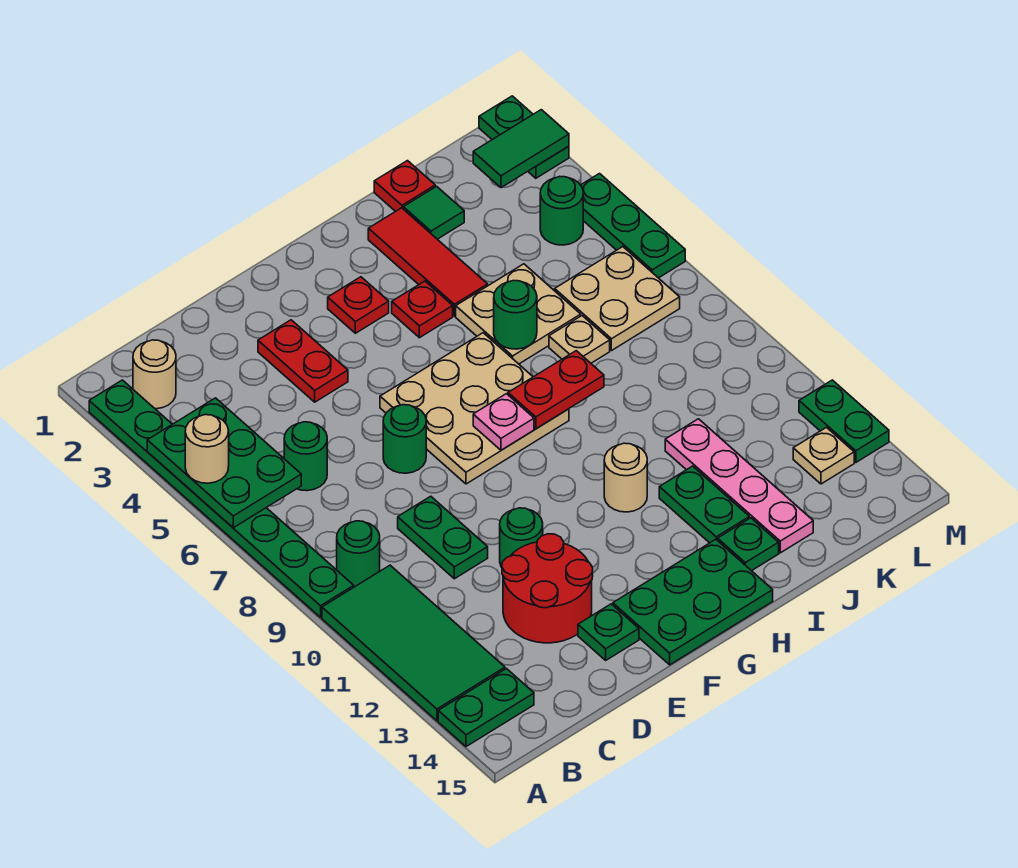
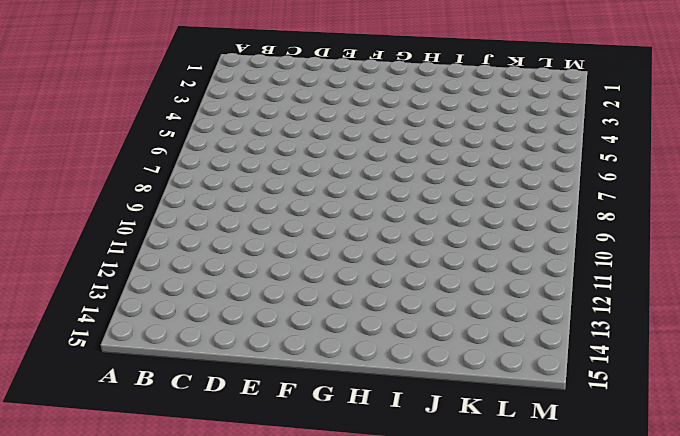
none -> green 1x8 plate [89,380,354,617]
none -> green 2x4 tile [322,565,505,721]
none -> green 1x2 plate [438,669,534,747]
none -> tan 1x1 round brick [133,340,176,409]

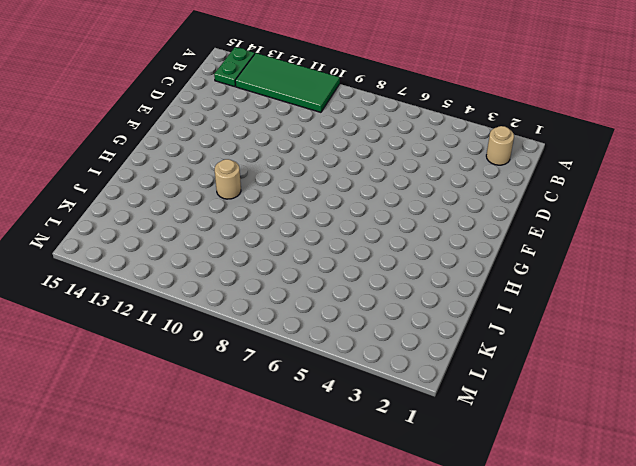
none -> green 1x8 plate [89,380,354,617]
none -> green 1x1 round brick [337,521,380,587]
none -> green 1x1 round brick [284,422,327,491]
none -> green 1x2 plate [398,496,488,579]

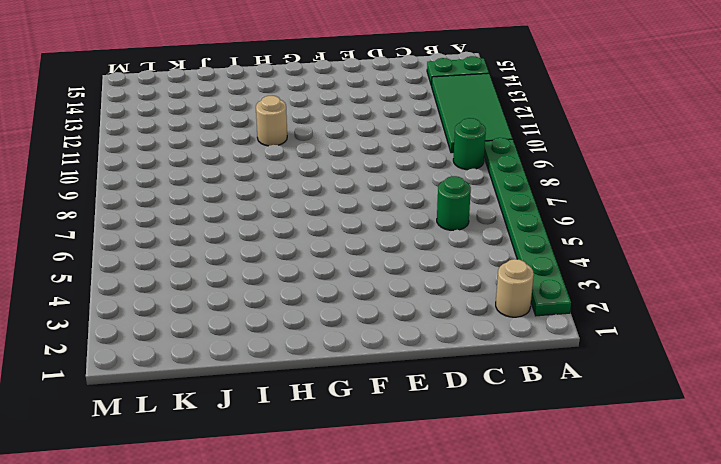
none -> green 1x2 plate [398,496,488,579]
none -> red 2x2 round brick [502,534,593,643]
none -> red 1x2 plate [258,320,348,402]
none -> green 1x1 round brick [383,405,426,473]

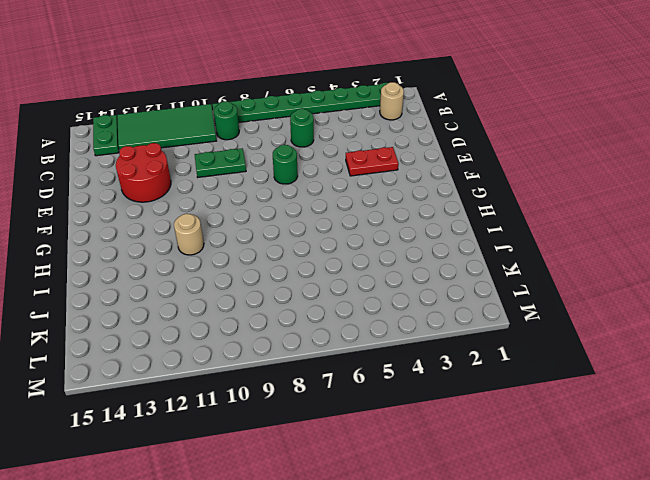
none -> green 1x1 round brick [500,508,543,567]
none -> green 1x1 plate [578,604,639,660]
none -> tan 3x3 plate [380,333,569,484]
none -> green 2x3 plate [613,540,773,665]

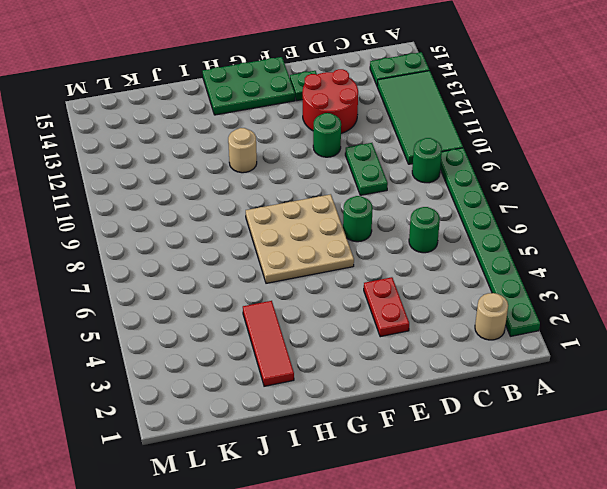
none -> red 1x1 plate [328,277,389,333]
none -> red 1x1 plate [392,281,453,338]
none -> tan 2x2 plate [456,264,581,364]
none -> green 1x2 plate [659,466,749,543]

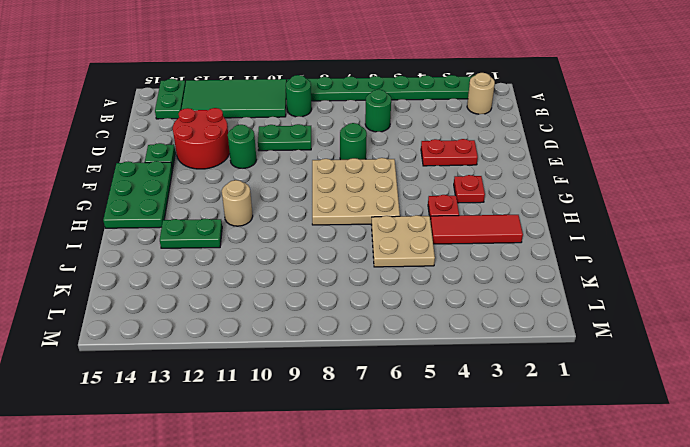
none -> green 1x1 plate [718,518,779,571]
none -> red 1x1 plate [374,161,435,212]
none -> green 1x1 tile [403,186,464,239]
none -> tan 1x1 plate [549,316,610,363]

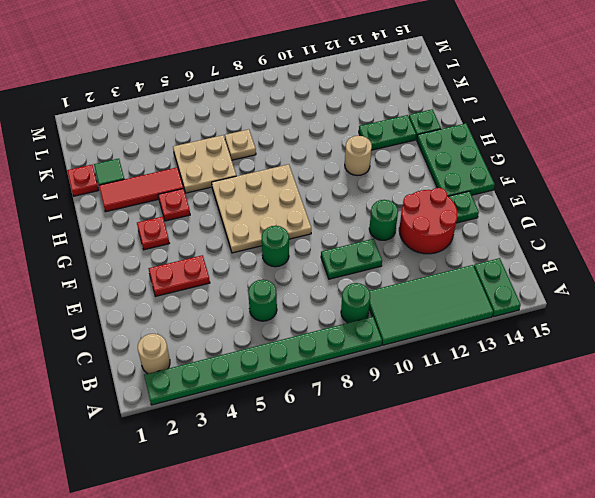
none -> pink 1x4 plate [665,419,813,553]
none -> tan 2x2 plate [555,247,680,351]
none -> green 1x1 round brick [540,176,583,245]
none -> tan 1x1 plate [793,428,854,484]

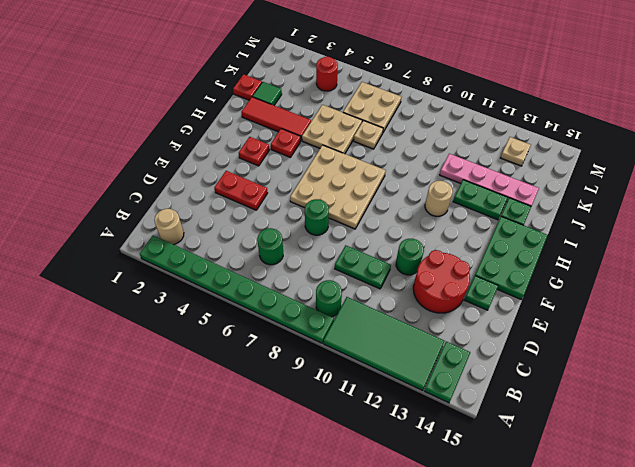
red 1x1 round brick [316,57,338,91] -> green 1x1 round brick [540,176,583,245]
none -> green 1x2 plate [479,96,569,178]
none -> green 1x3 plate [581,174,685,278]
none -> green 1x2 plate [799,380,889,462]
none -> green 2x3 plate [147,398,301,528]

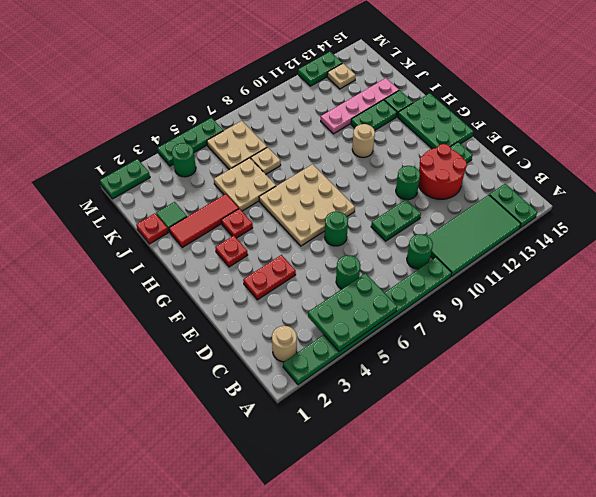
none -> pink 1x1 plate [473,394,534,450]
none -> red 1x2 plate [508,351,604,429]
none -> green 1x1 round brick [494,281,537,349]
none -> green 1x2 tile [473,110,569,188]

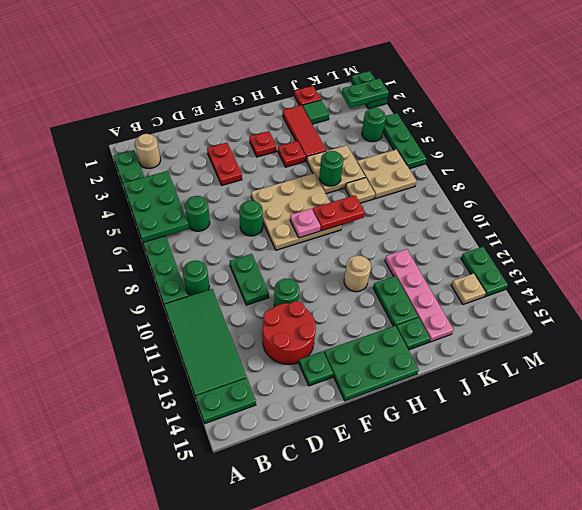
green 1x2 plate [342,78,389,108] -> green 1x2 tile [473,110,569,188]
none -> tan 1x1 round brick [185,415,229,483]

